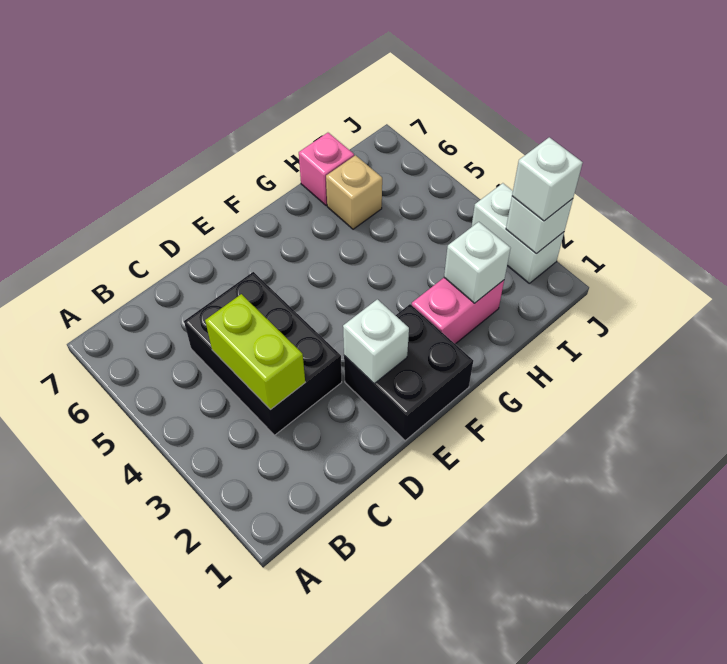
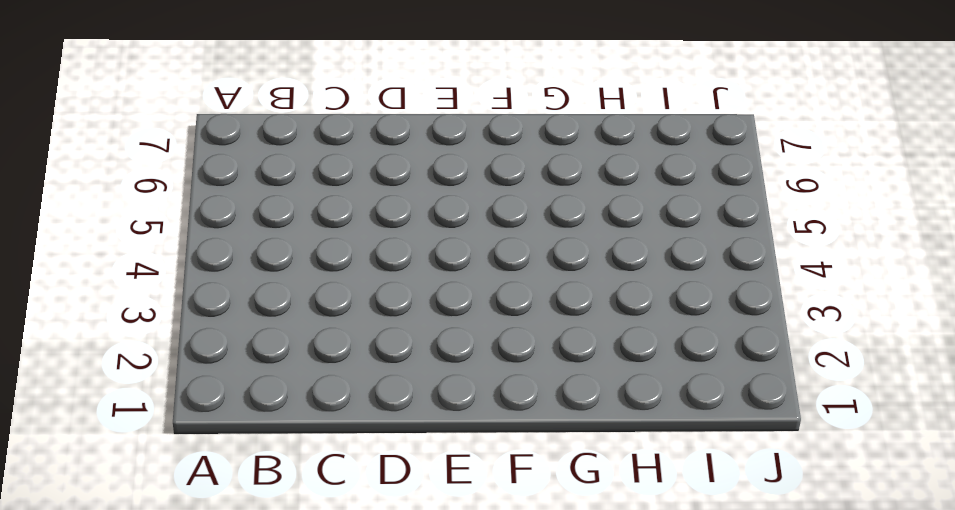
none -> black 2x3 brick [184,272,342,435]
none -> black 2x2 brick [344,304,473,441]

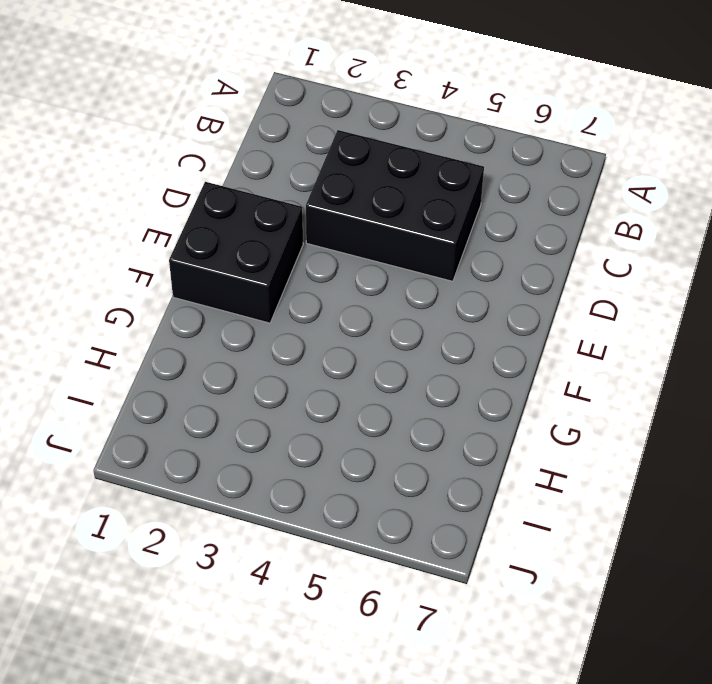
none -> pink 1x2 brick [412,278,504,344]
none -> tan 1x1 brick [326,155,382,229]

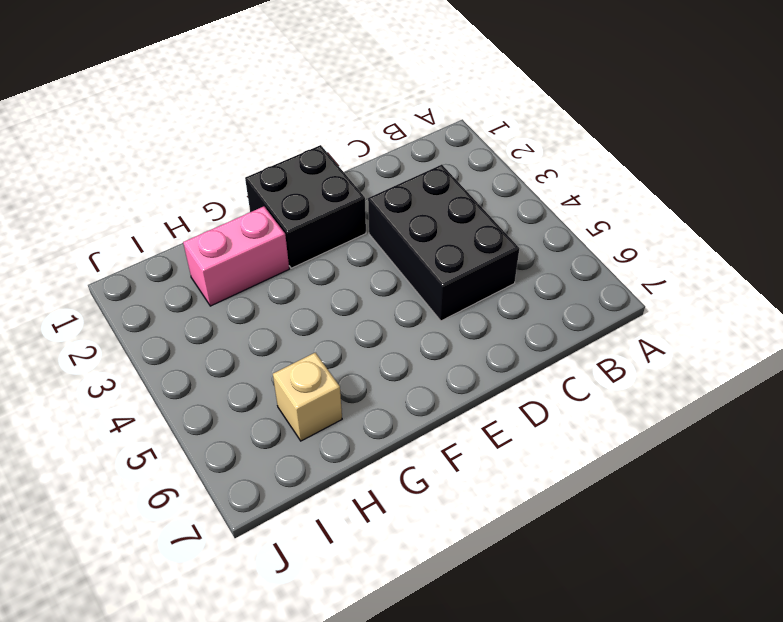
none -> pink 1x1 brick [299,133,354,206]
none -> white 1x2 brick [472,183,564,283]

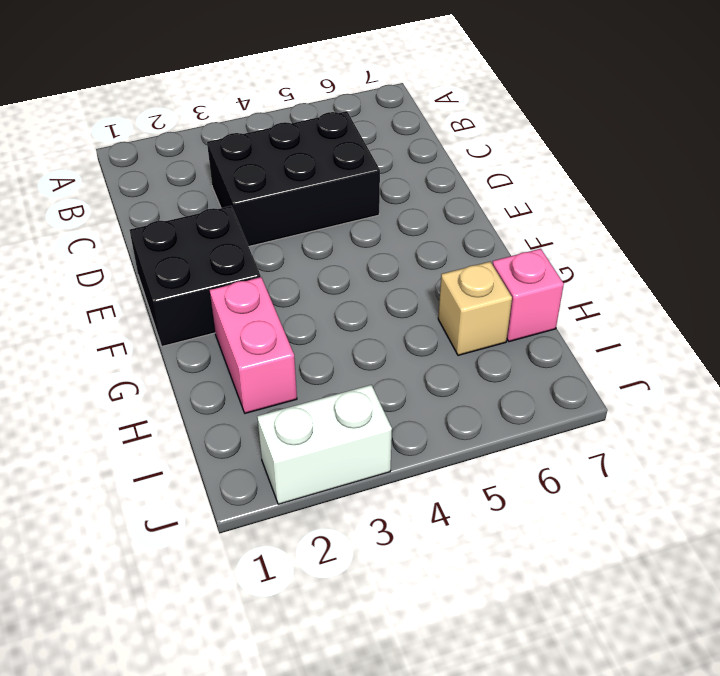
none -> lime 1x2 brick [205,294,305,410]
none -> white 1x1 brick [343,299,409,383]

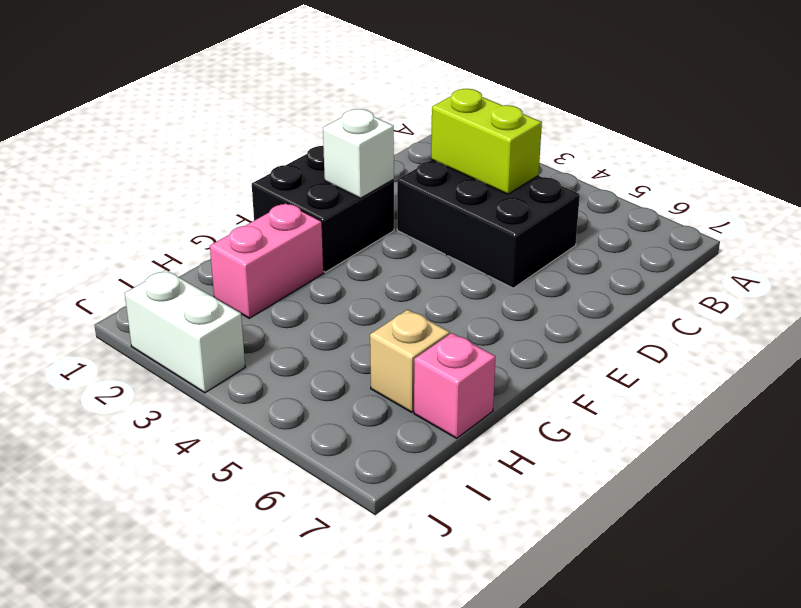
none -> white 1x1 brick [444,222,511,303]
none -> white 1x1 brick [506,196,573,253]

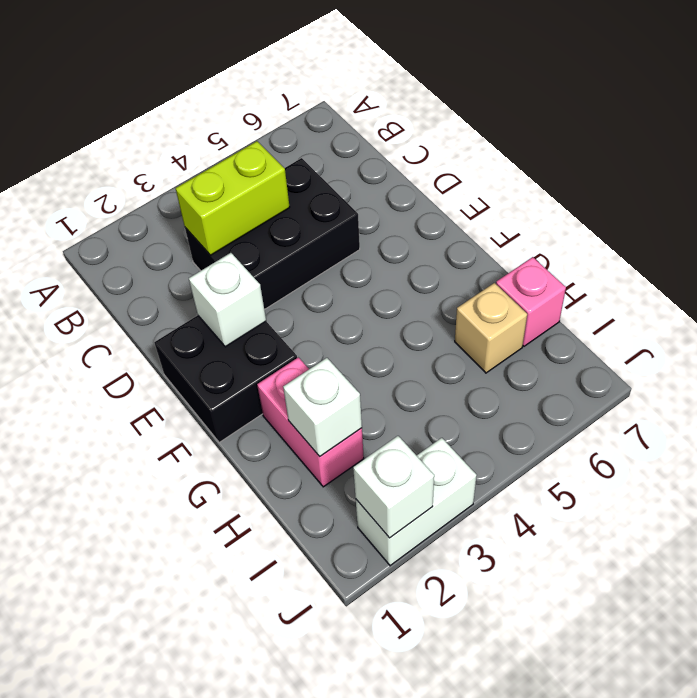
none -> white 1x1 brick [512,137,583,221]

